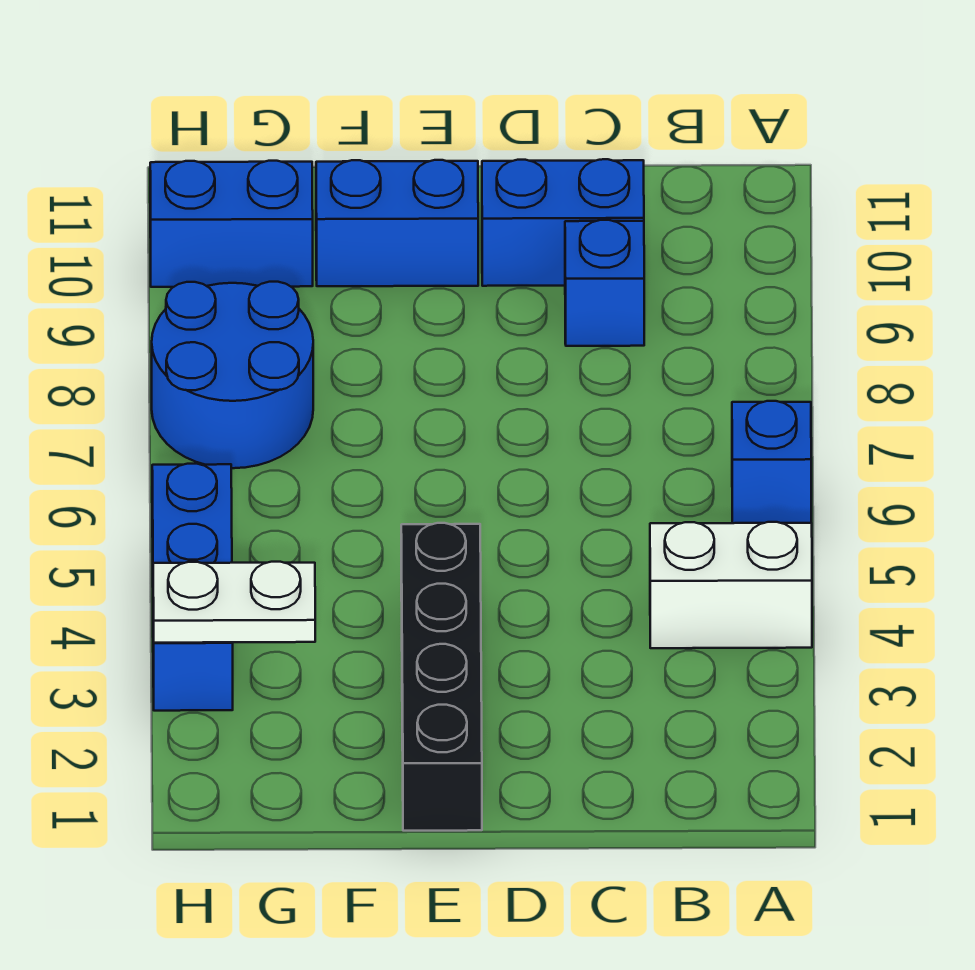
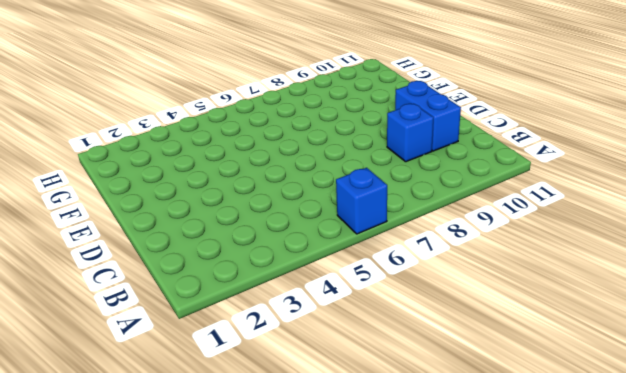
none -> white 1x2 brick [650,522,812,648]
none -> black 1x4 brick [401,523,482,831]

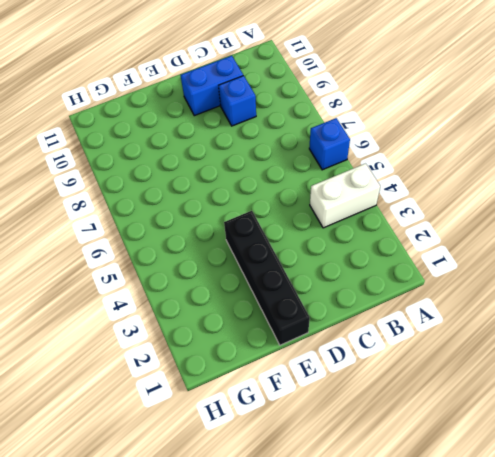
none -> blue 1x2 brick [316,160,478,286]
none -> blue 2x2 round brick [152,282,313,468]

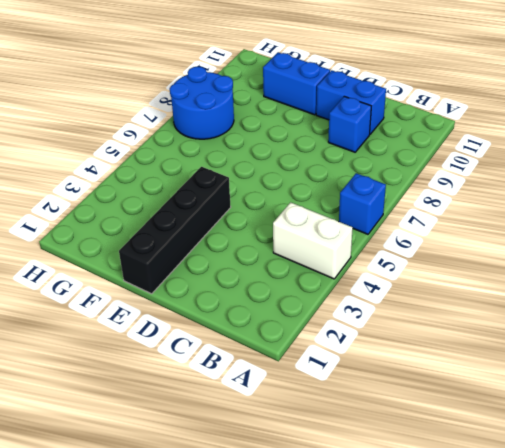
none -> blue 1x2 brick [150,161,313,287]
none -> blue 1x3 brick [152,464,233,711]

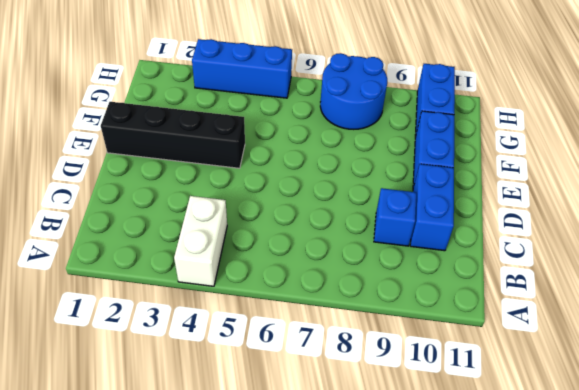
none -> blue 1x1 brick [732,401,811,523]
none -> white 1x2 plate [153,562,315,643]

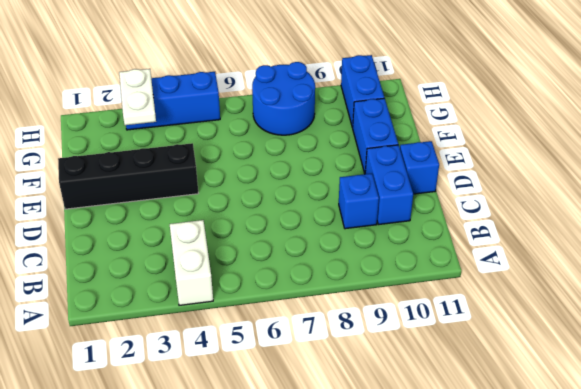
blue 1x1 brick [400,141,439,194] -> blue 1x1 brick moved to [732,401,811,523]

